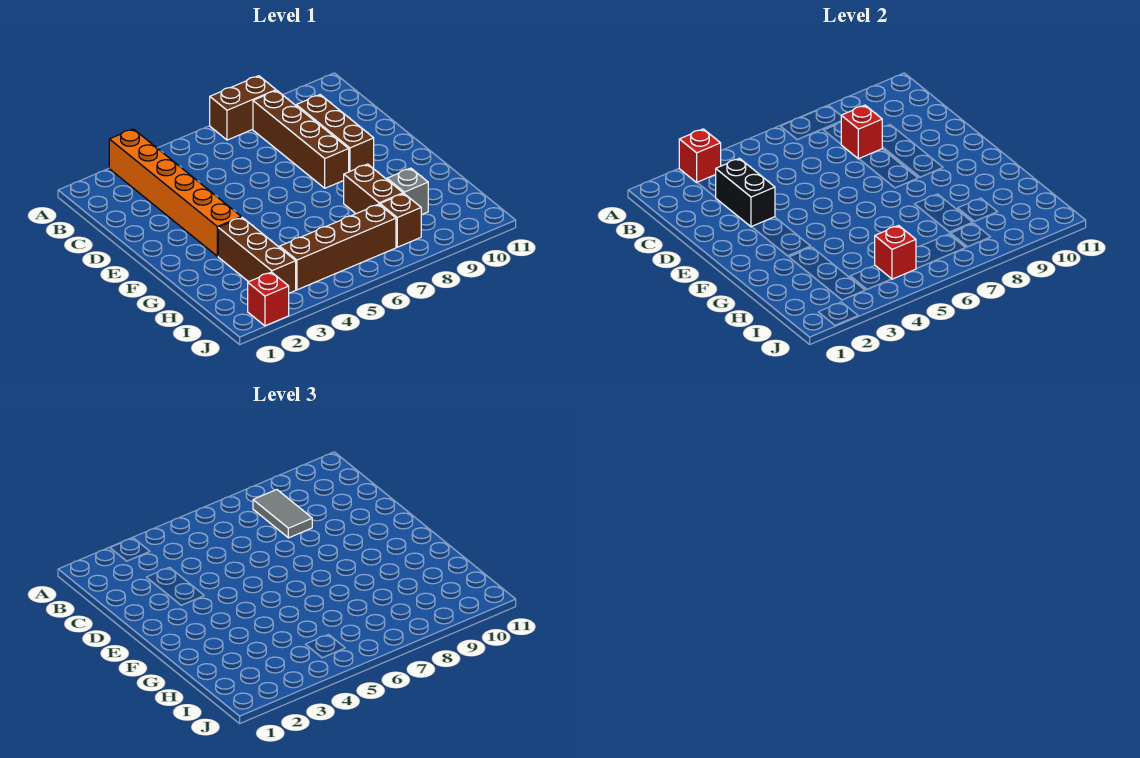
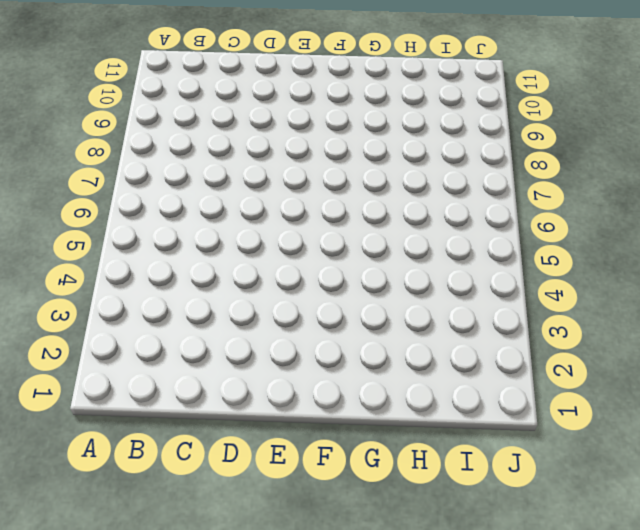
none -> orange 1x6 brick [109,129,241,256]
none -> brown 1x2 brick [210,76,276,140]
none -> brown 1x4 brick [253,91,349,188]

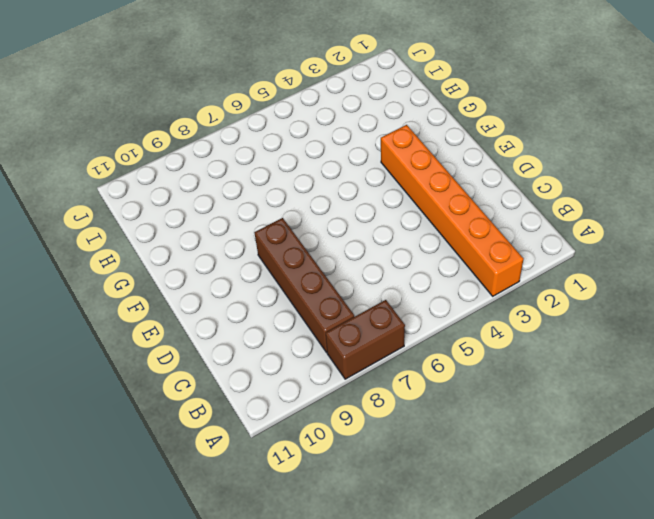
none -> brown 1x3 brick [296,95,374,172]
none -> brown 1x3 brick [218,217,296,293]
none -> brown 1x2 brick [344,164,403,214]

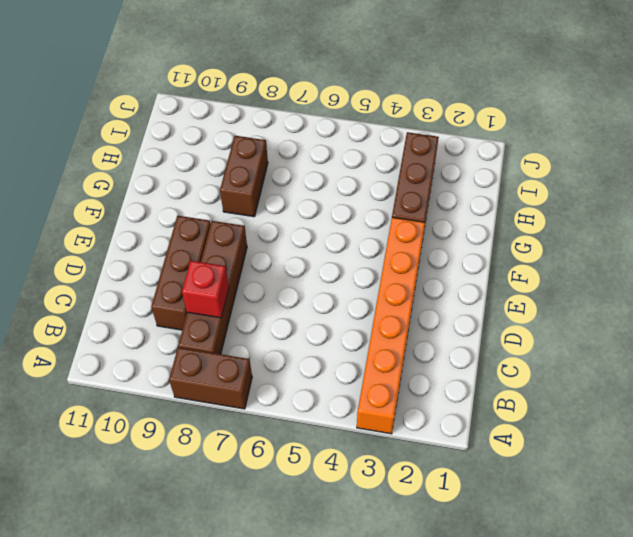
none -> grey 1x1 brick [387,168,428,215]
none -> brown 1x4 brick [280,204,396,290]
none -> brown 1x1 brick [380,194,421,247]

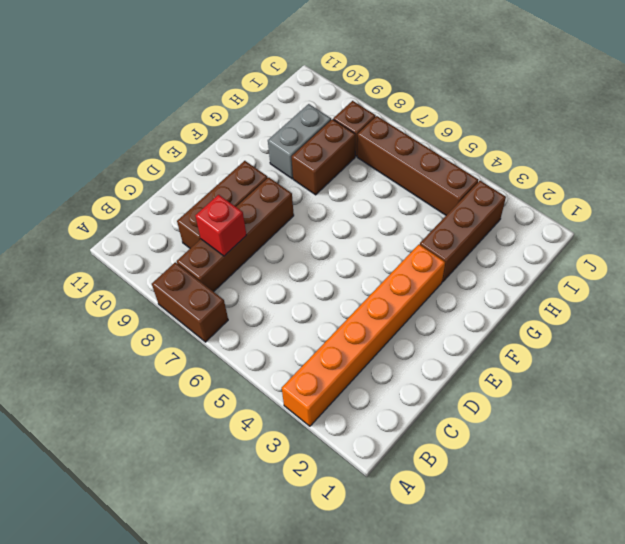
grey 1x2 brick [268,104,331,179] -> grey 1x1 brick [387,168,428,215]
none -> red 1x1 brick [248,272,289,326]
none -> red 1x1 brick [679,129,721,182]
none -> black 1x2 brick [715,158,775,227]

